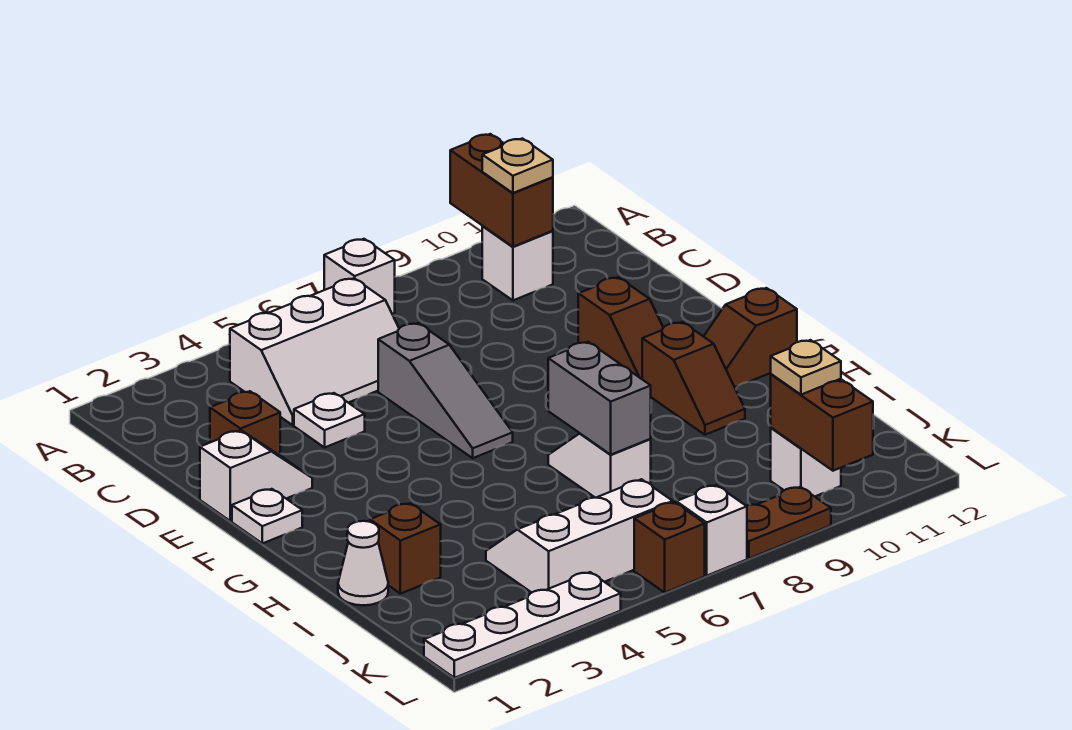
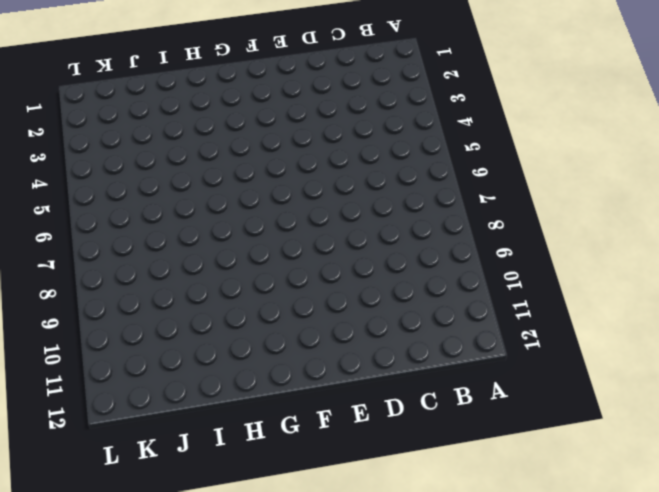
none -> white 1x1 brick [324,239,395,314]
none -> white 2x3 slope [230,278,399,425]
none -> white 1x1 brick [482,226,553,300]

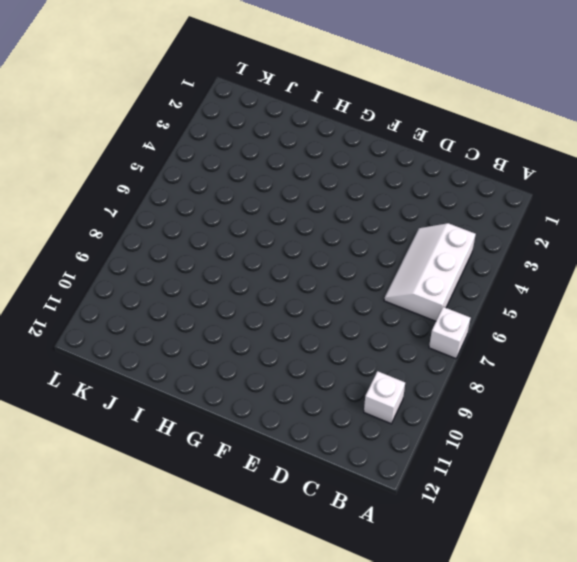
none -> brown 1x1 brick [210,391,280,455]
none -> white 1x1 plate [294,393,365,447]
none -> grey 1x3 slope [378,323,513,458]

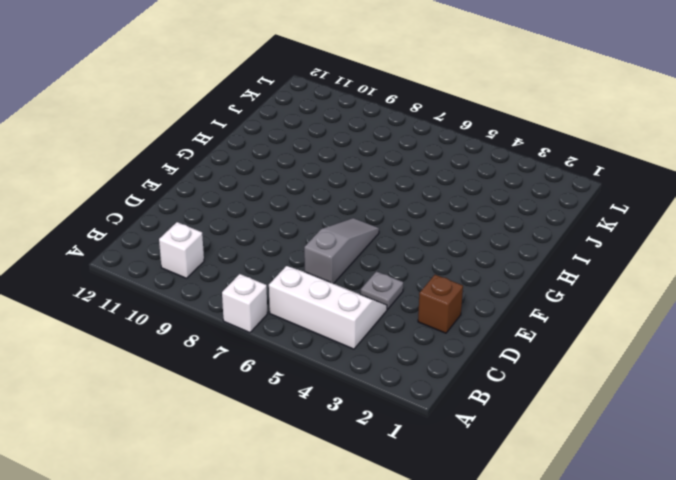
grey 1x1 plate [361,271,403,309] -> white 1x1 plate [294,393,365,447]
none -> white 1x2 slope [200,430,312,521]
none -> brown 1x2 slope [578,277,663,379]
none -> white 1x1 plate [232,489,302,543]

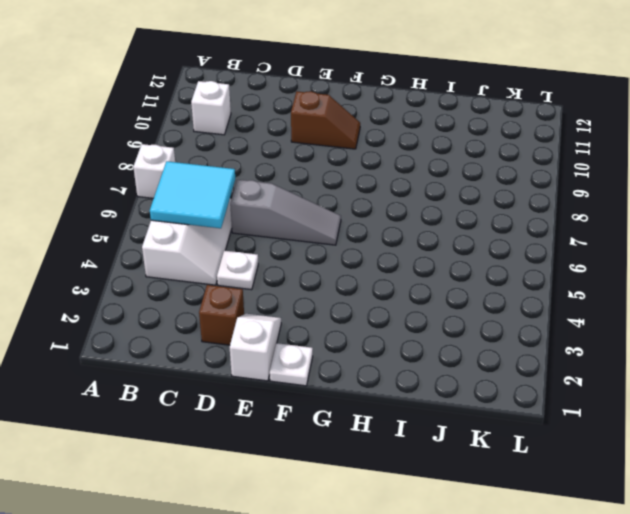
cyan 2x2 tile [150,161,235,228] -> none
none -> brown 1x2 slope [642,322,745,435]
none -> brown 1x2 slope [704,288,797,387]
none -> white 1x2 slope [548,434,651,498]

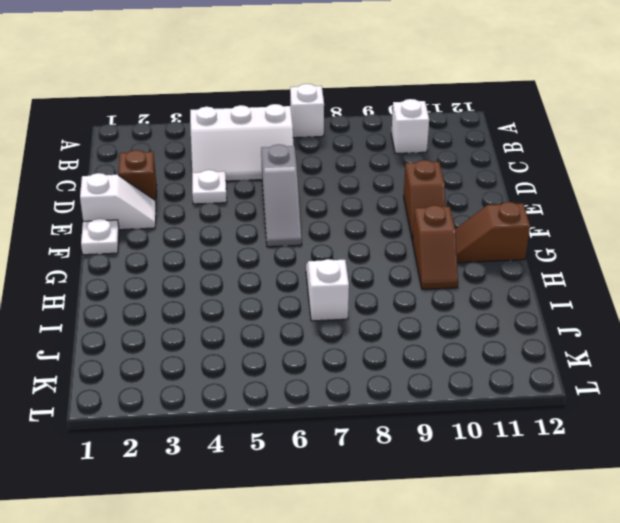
none -> white 1x1 cone [338,521,388,605]
none -> brown 1x1 brick [370,503,441,594]
none -> white 2x3 slope [486,479,673,593]

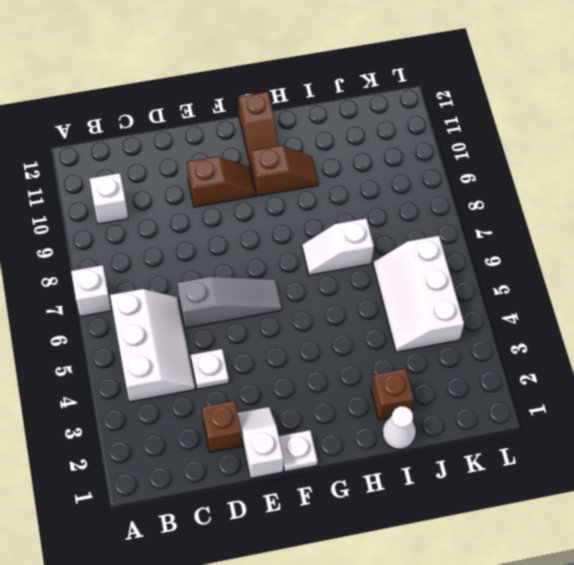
none -> white 1x1 brick [771,428,841,497]
none -> white 1x4 plate [424,572,621,678]
none -> brown 1x1 brick [634,502,705,592]

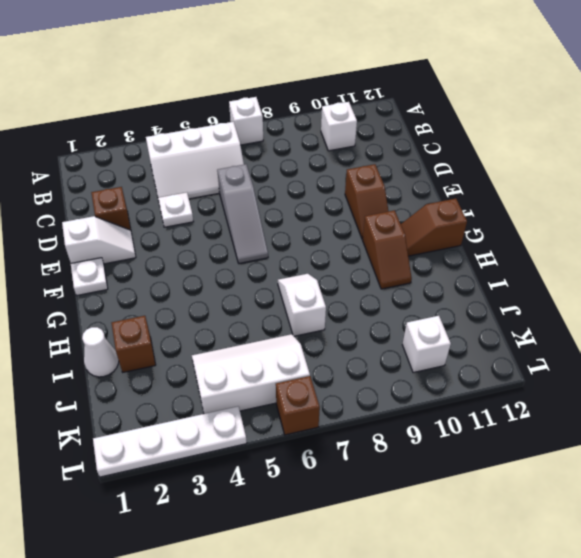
none -> white 1x1 brick [676,485,747,575]
none -> brown 1x2 plate [747,487,831,558]
none -> brown 1x2 brick [450,134,553,247]

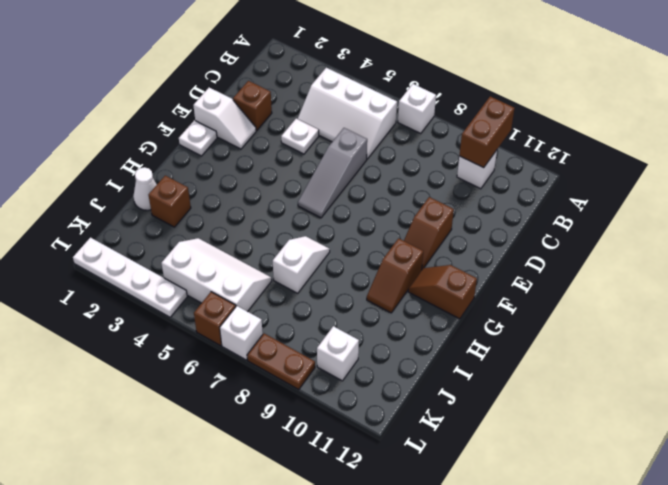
none -> grey 1x2 brick [548,342,651,455]
none -> brown 1x2 brick [771,374,873,471]
none -> tan 1x1 plate [482,138,553,193]

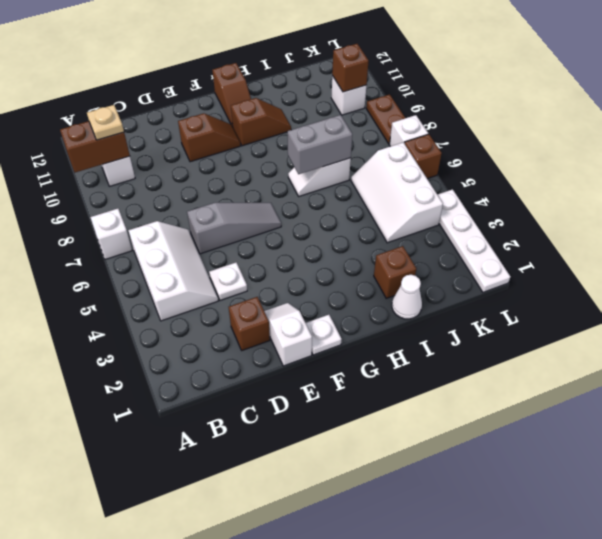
brown 1x1 brick [332,44,369,92] -> brown 1x2 brick [771,374,873,471]
none -> tan 1x1 plate [771,340,841,395]

